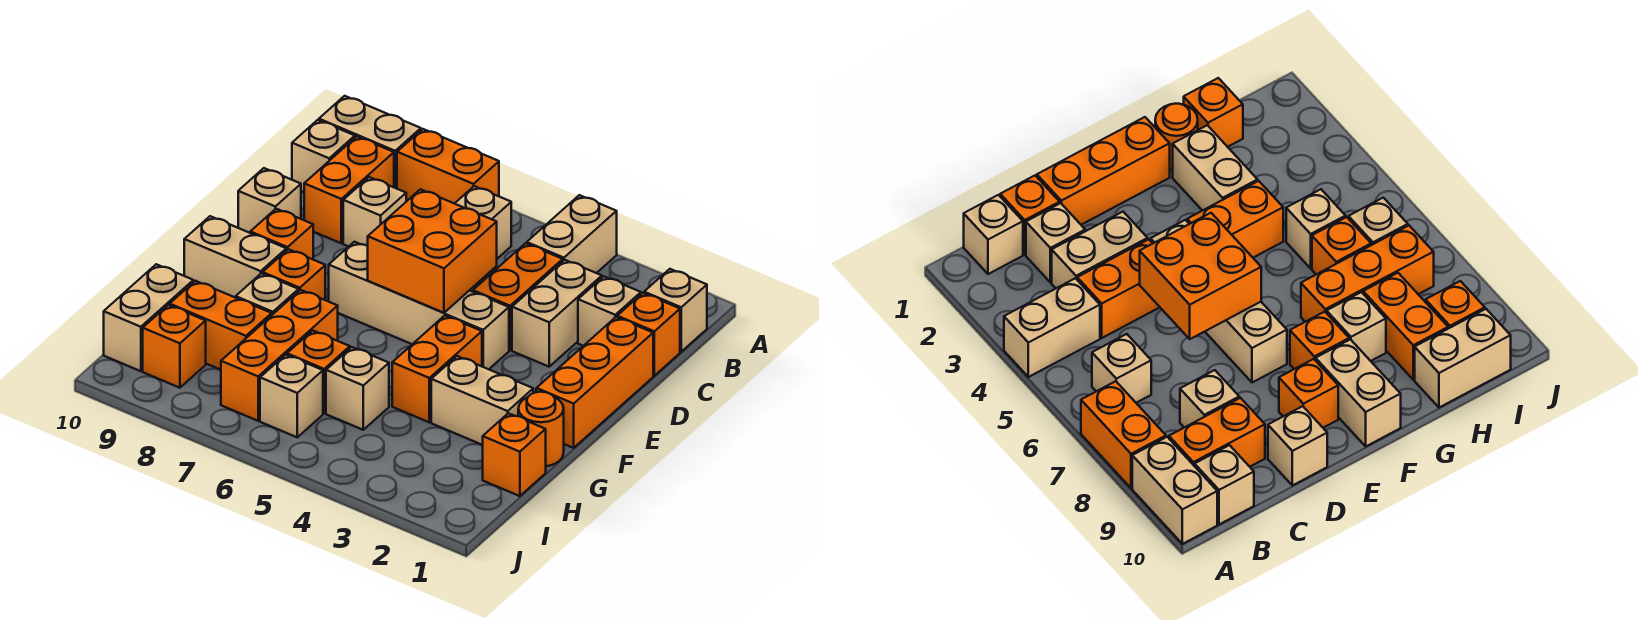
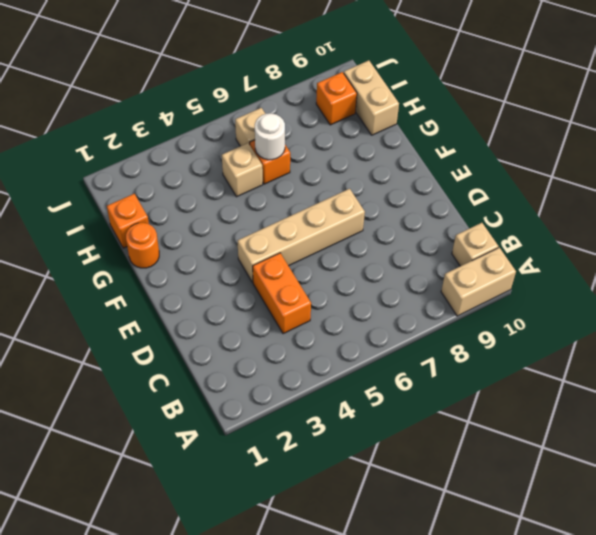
white 1x1 round brick [255,113,285,160] -> none
none -> tan 1x2 brick [527,195,617,273]
none -> orange 1x2 brick [397,129,499,204]
none -> tan 1x1 brick [644,269,707,352]
none -> tan 1x1 brick [455,186,511,259]

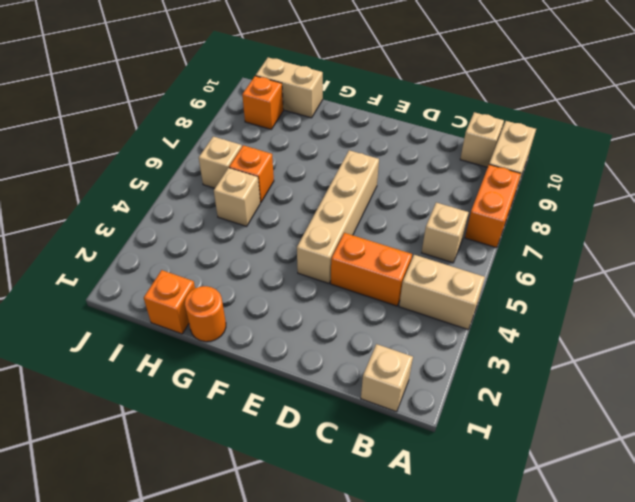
none -> orange 1x2 brick [304,137,394,243]
none -> orange 1x1 brick [617,293,680,376]
none -> tan 1x1 brick [578,276,641,346]
none -> tan 1x2 brick [512,260,602,367]

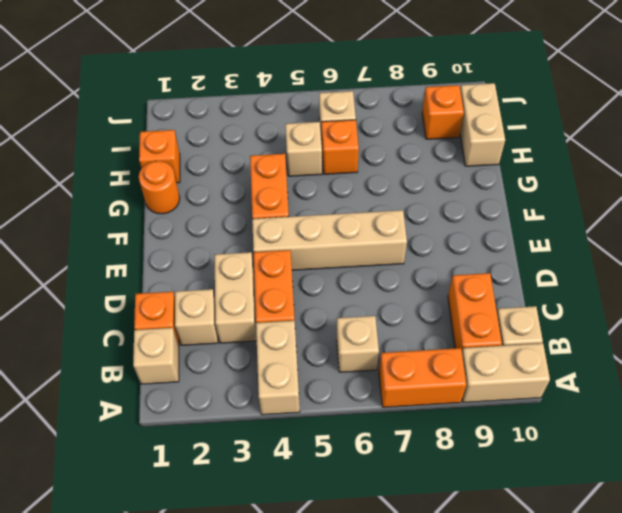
none -> tan 1x1 brick [343,177,406,247]
none -> orange 1x3 brick [536,317,653,448]
none -> tan 1x1 brick [238,168,301,233]
none -> orange 1x1 brick [250,209,313,259]

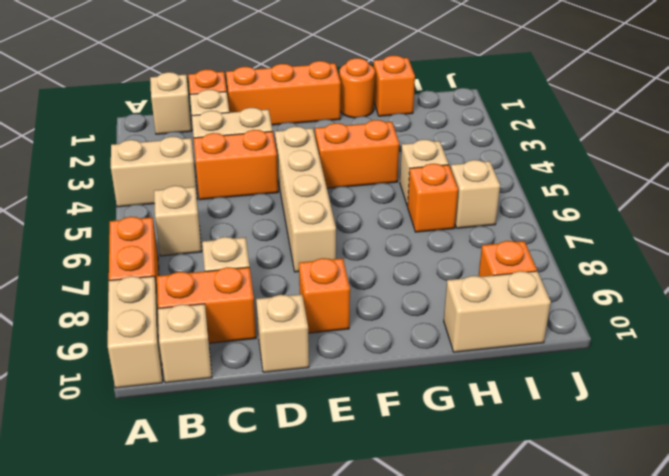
none -> orange 1x1 brick [263,249,325,300]
none -> tan 1x2 brick [184,216,286,298]
none -> tan 1x2 brick [431,356,533,445]
none -> orange 1x3 brick [221,290,338,421]

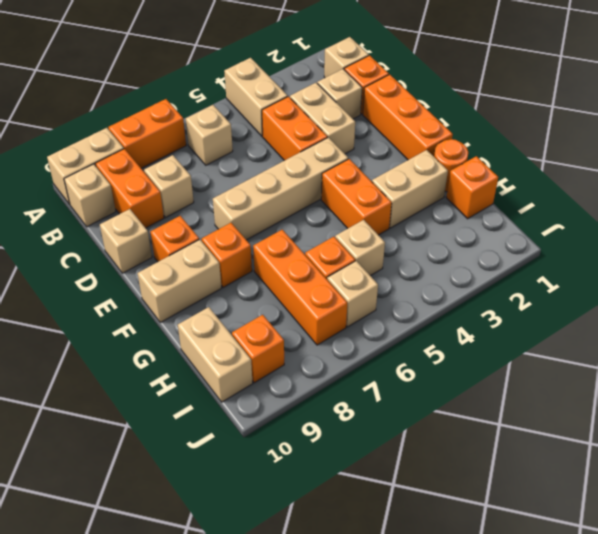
none -> tan 1x1 brick [236,273,299,315]
none -> orange 1x2 brick [170,281,272,370]
none -> orange 2x2 brick [368,189,497,313]

